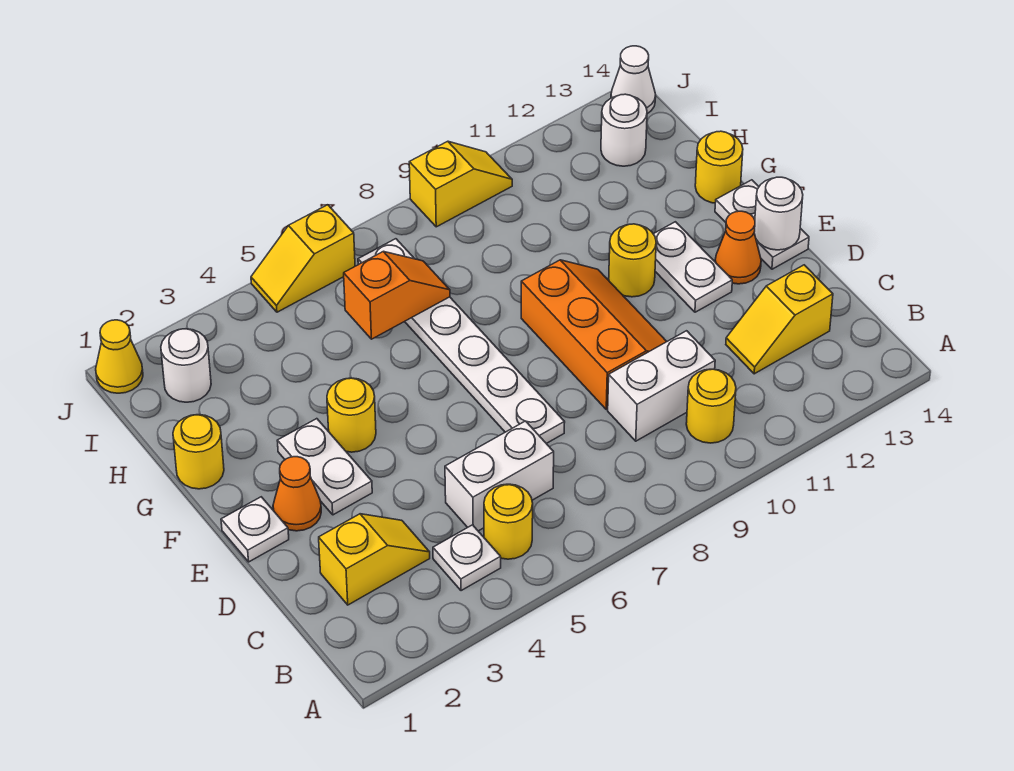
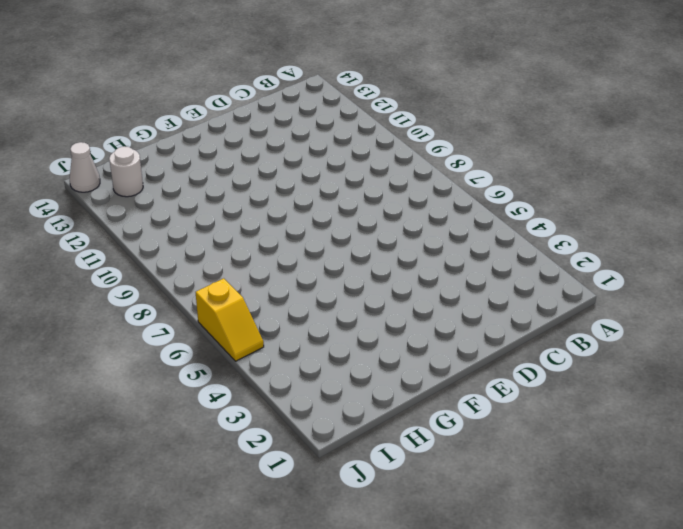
none -> white 1x1 plate [433,525,501,591]
none -> yellow 1x1 round brick [484,484,533,559]
none -> yellow 1x1 round brick [686,369,736,443]

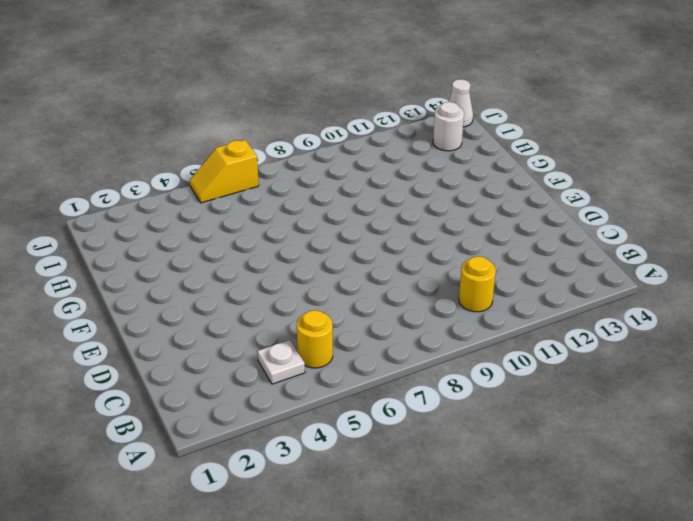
none -> yellow 1x2 slope [319,514,430,605]
none -> white 1x2 brick [445,421,554,531]
none -> white 1x2 brick [608,331,715,441]

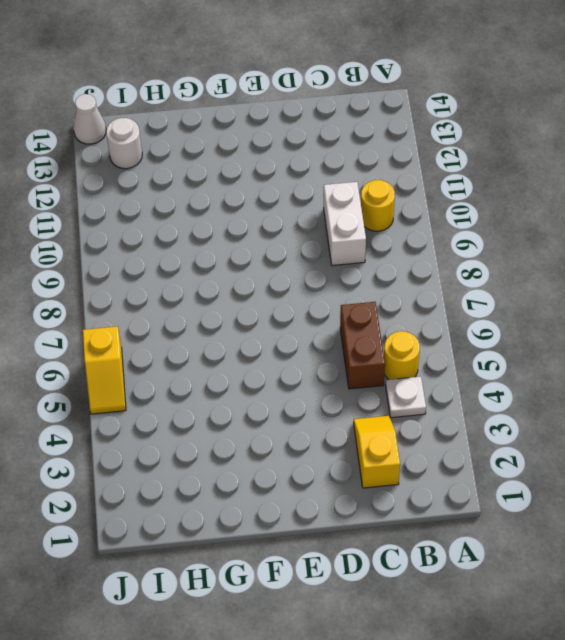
brown 1x2 brick [340,302,385,389] -> white 1x2 brick [445,421,554,531]
none -> yellow 1x2 slope [726,265,833,374]
none -> white 1x6 plate [358,239,565,443]
none -> orange 2x3 slope [521,260,667,409]

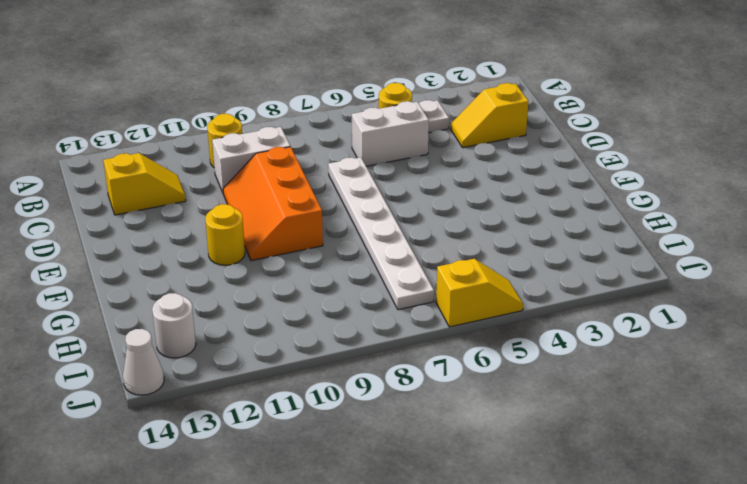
none -> white 1x1 plate [221,497,289,562]
none -> orange 1x1 cone [273,457,321,531]
none -> white 1x2 plate [277,419,372,515]

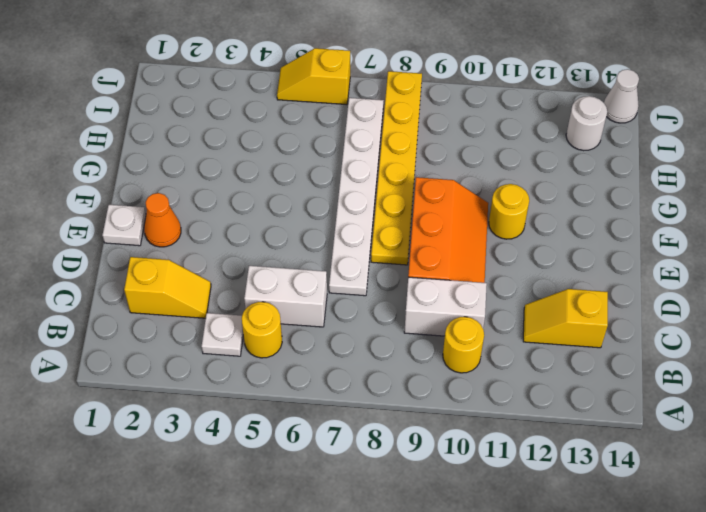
yellow 1x6 plate [371,71,422,265] -> none
none -> white 1x2 plate [277,419,372,515]
none -> white 1x2 plate [654,222,732,312]
none -> orange 1x1 cone [715,211,761,284]

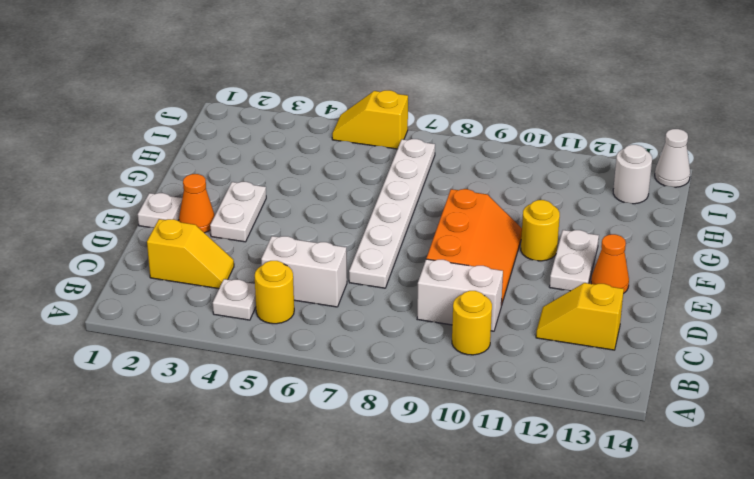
none -> white 1x2 plate [715,180,809,269]
none -> yellow 1x1 round brick [327,378,376,452]
none -> yellow 1x1 round brick [173,415,224,489]

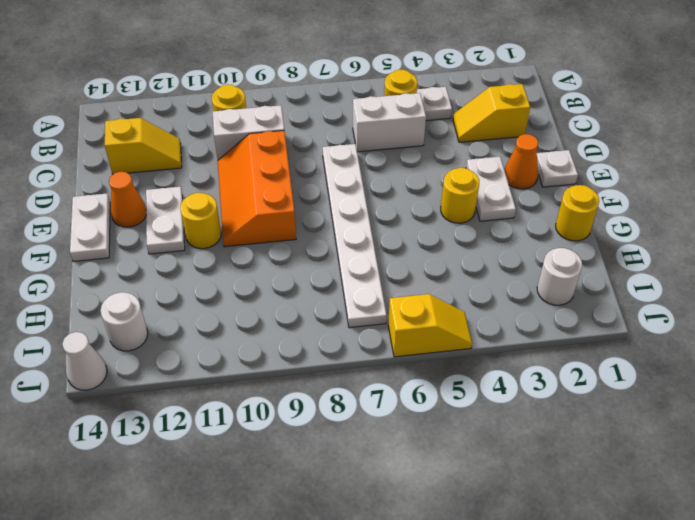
none -> yellow 1x1 round brick [695,131,743,203]
none -> yellow 1x1 cone [96,320,143,393]
none -> yellow 1x2 slope [409,141,512,227]

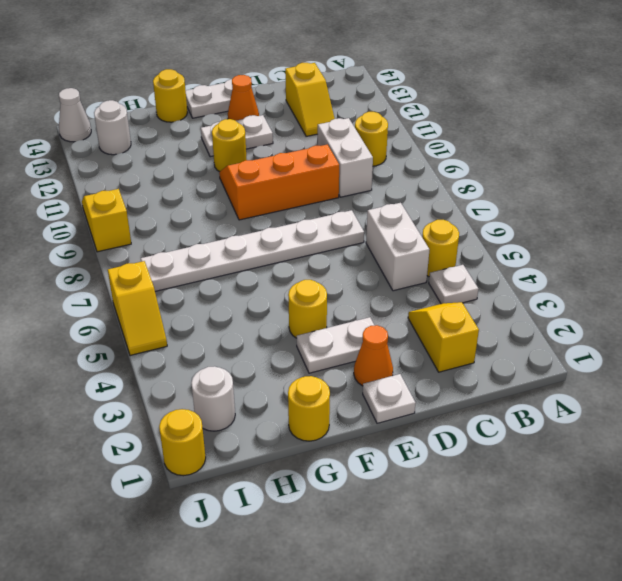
yellow 1x1 round brick [159,409,206,476] -> yellow 1x1 cone [96,320,143,393]
none -> white 1x1 round brick [754,177,803,250]
none -> orange 1x2 slope [344,252,450,339]

